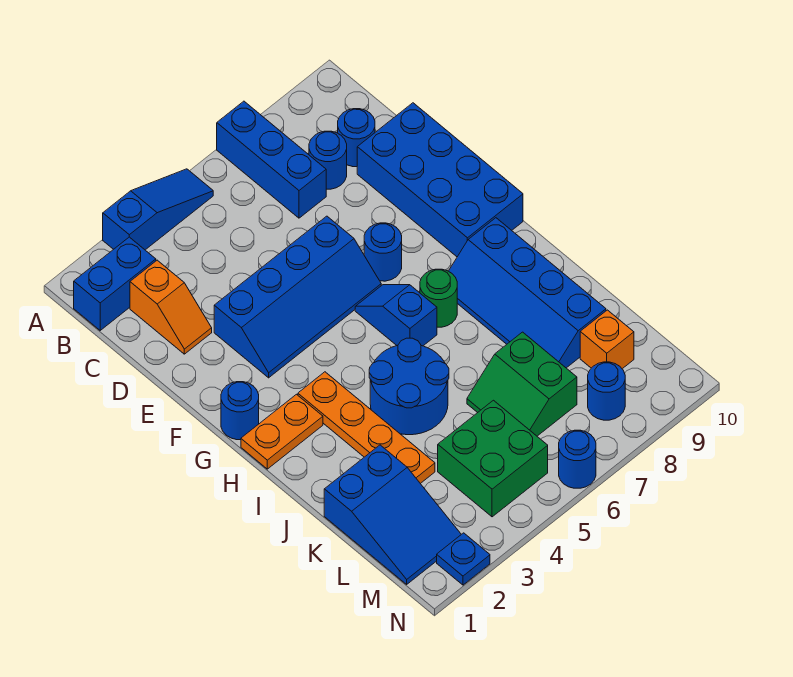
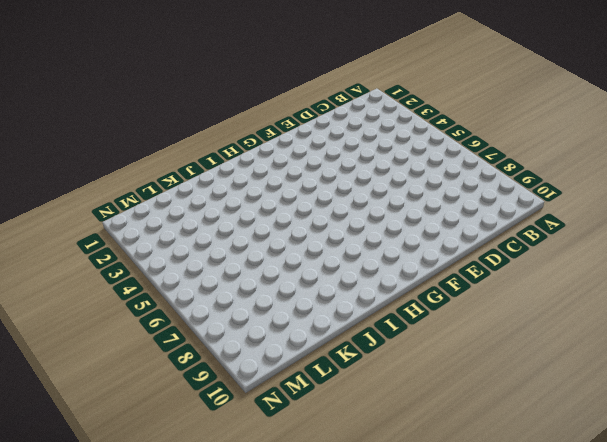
none -> blue 1x3 slope [103,169,213,250]
none -> blue 1x3 brick [217,101,326,218]
none -> blue 1x2 brick [74,237,156,330]

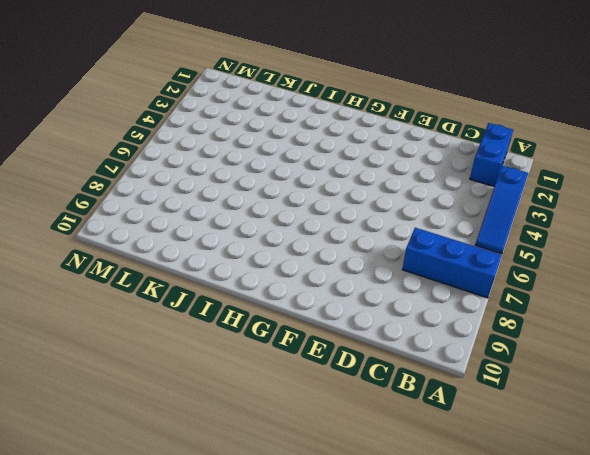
none -> orange 1x2 slope [130,260,212,354]
none -> blue 1x1 round brick [309,131,347,189]
none -> blue 1x1 round brick [338,109,375,167]

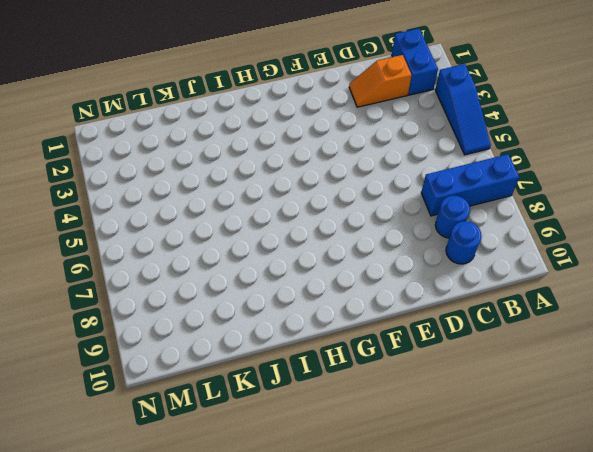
none -> blue 2x4 brick [357,103,523,257]
none -> blue 2x4 slope [214,216,381,378]
none -> blue 1x1 round brick [364,223,402,281]

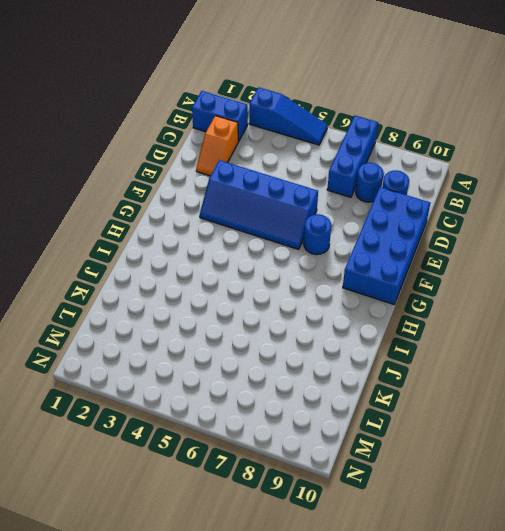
none -> blue 1x1 round brick [221,382,259,440]
none -> blue 1x2 slope [355,285,437,346]
none -> orange 1x2 plate [241,394,323,469]

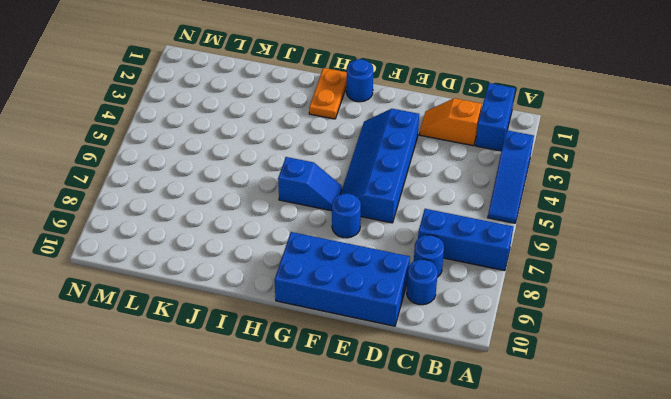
none -> orange 1x4 plate [298,372,435,484]
none -> green 1x1 round brick [420,269,457,327]
none -> blue 2x4 slope [449,218,606,368]

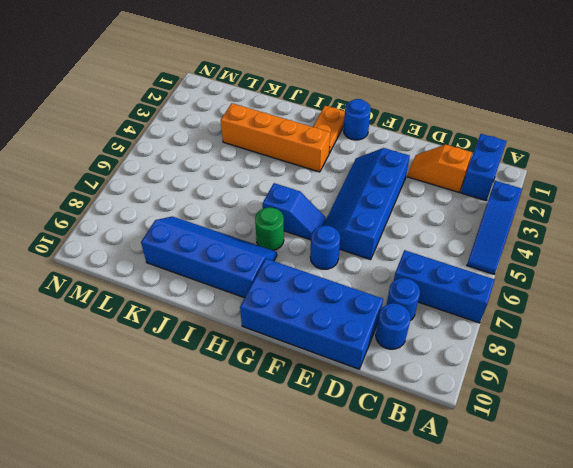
orange 1x4 brick [221,103,330,172] -> orange 1x4 plate [298,372,435,484]
none -> blue 2x2 round brick [369,338,449,435]
none -> blue 2x3 slope [324,445,461,584]
none -> green 2x2 slope [467,332,577,436]

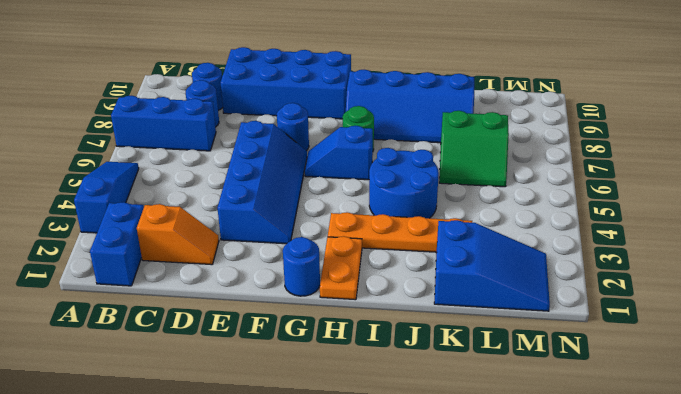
none -> green 2x2 brick [438,400,548,517]
none -> orange 1x1 brick [580,310,634,369]
none -> blue 1x1 round brick [588,362,625,420]

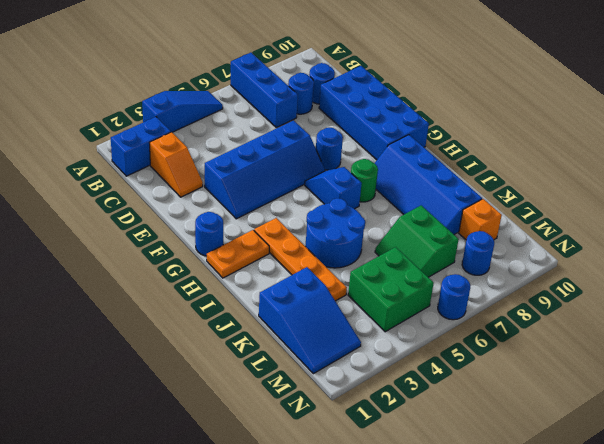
none -> blue 1x1 plate [437,533,490,585]

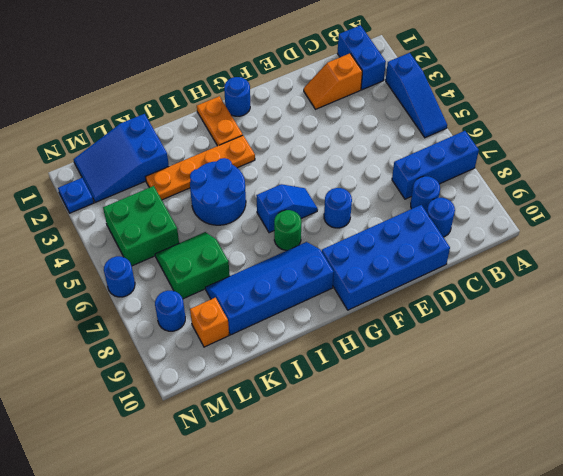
none -> blue 2x4 slope [214,216,381,378]

